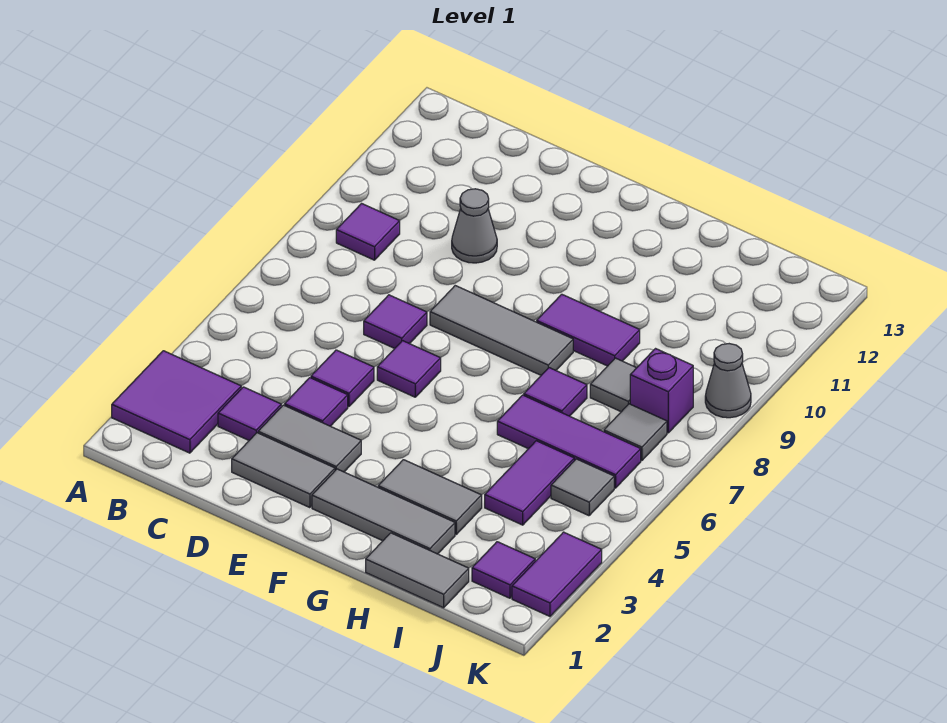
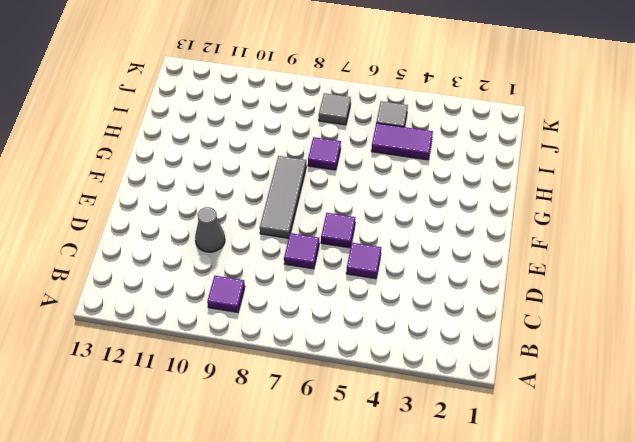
none -> purple 2x2 tile [112,351,241,453]
none -> purple 1x1 tile [218,387,281,440]
none -> grey 1x2 tile [232,433,335,508]

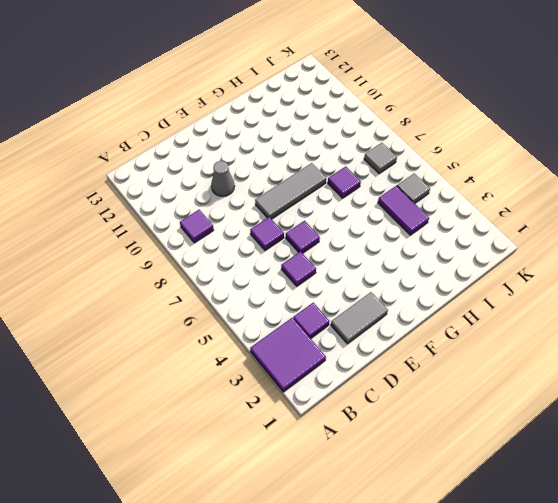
none -> grey 1x2 tile [258,405,361,472]
none -> purple 1x1 tile [285,378,348,426]
none -> grey 1x3 tile [312,469,455,554]

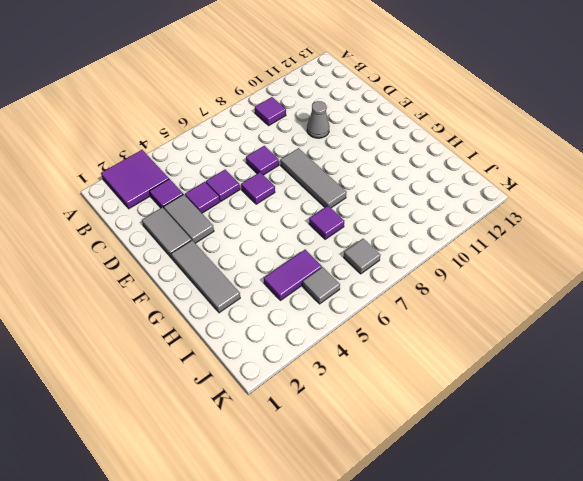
none -> grey 1x2 tile [378,460,482,534]
none -> purple 1x2 tile [537,294,640,366]
none -> grey 1x2 tile [366,533,469,608]

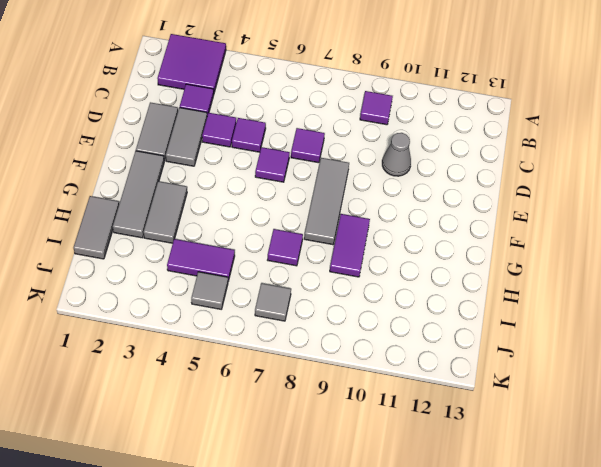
none -> purple 1x3 tile [497,395,641,488]
none -> grey 1x1 tile [590,358,636,412]
none -> purple 1x1 tile [472,542,535,598]

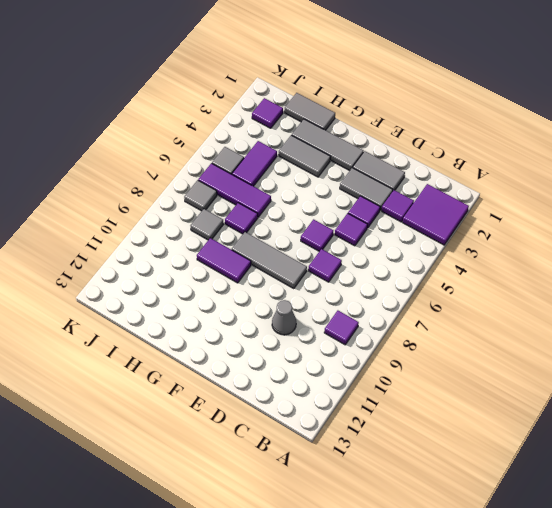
none -> purple 1x1 brick [630,349,693,433]
none -> purple 1x2 tile [512,532,602,616]
none -> grey 1x1 cone [705,344,751,418]

